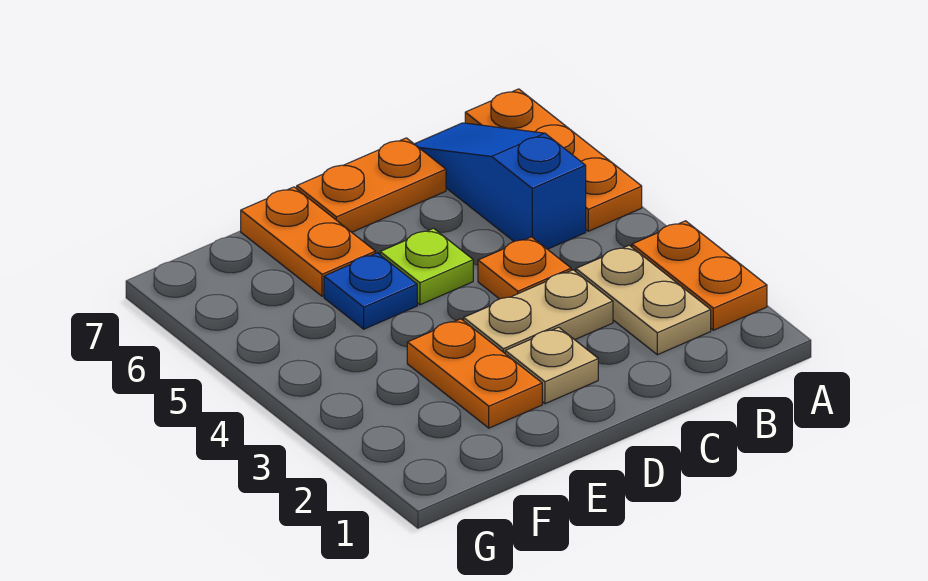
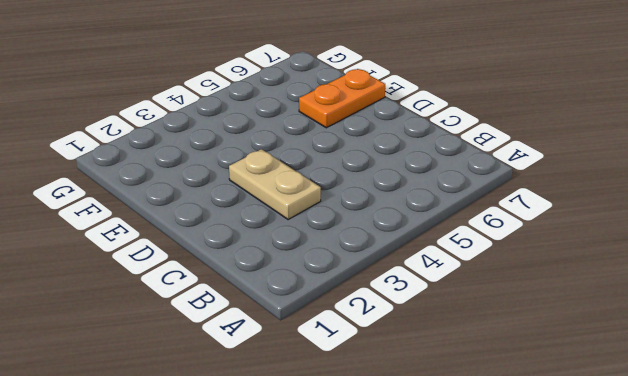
none -> orange 1x2 plate [632,221,767,330]
none -> orange 1x3 plate [465,89,642,231]
none -> tan 1x2 plate [576,245,711,355]

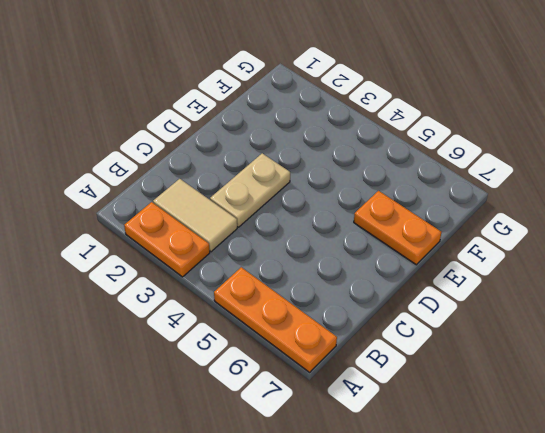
tan 1x2 tile [153,179,237,252] -> tan 1x2 plate [576,245,711,355]
none -> blue 1x3 slope [415,123,586,249]
none -> orange 1x1 plate [478,237,571,299]
none -> orange 1x2 plate [297,138,446,232]

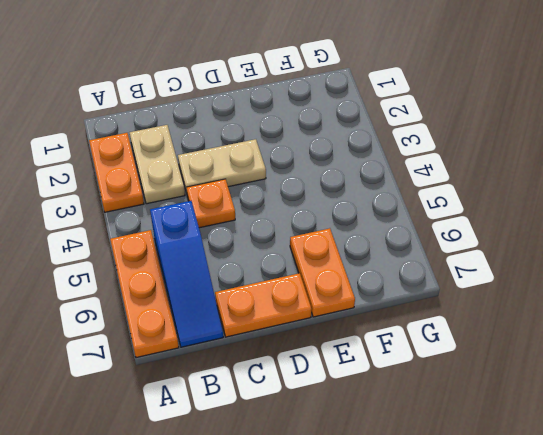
none -> tan 1x1 plate [505,327,598,404]
none -> lime 1x1 plate [380,228,473,305]
none -> orange 1x2 plate [407,319,542,428]

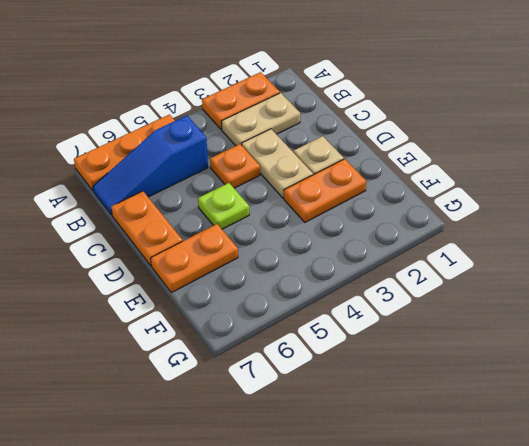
none -> blue 1x1 plate [324,253,417,329]

